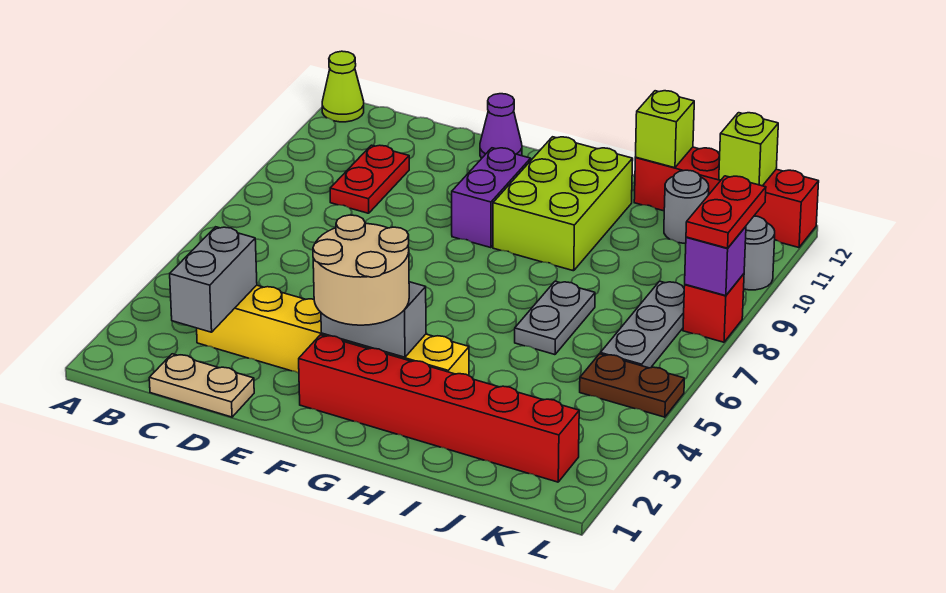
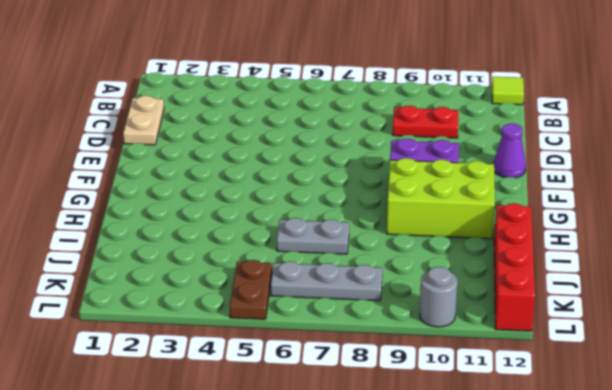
lime 1x1 tile [492,77,524,105] -> lime 1x1 cone [322,51,364,122]
none -> yellow 1x6 brick [197,285,469,376]
none -> red 1x6 brick [299,335,579,482]
none -> grey 1x1 round brick [664,170,709,243]

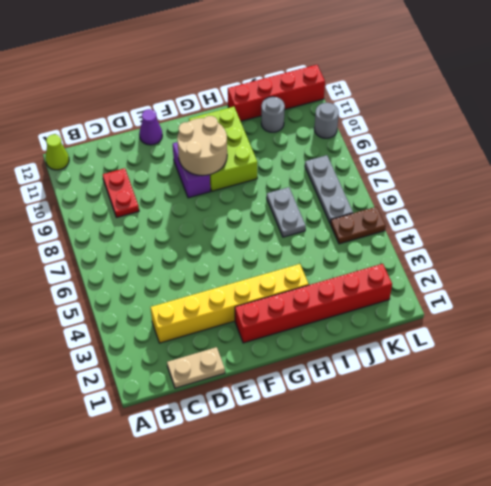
tan 2x2 round brick [177,116,227,176] -> tan 2x2 round brick moved to [313,215,409,325]
none -> red 1x1 brick [683,274,744,342]
none -> grey 1x2 brick [170,227,257,332]
none -> grey 1x2 brick [321,282,426,357]

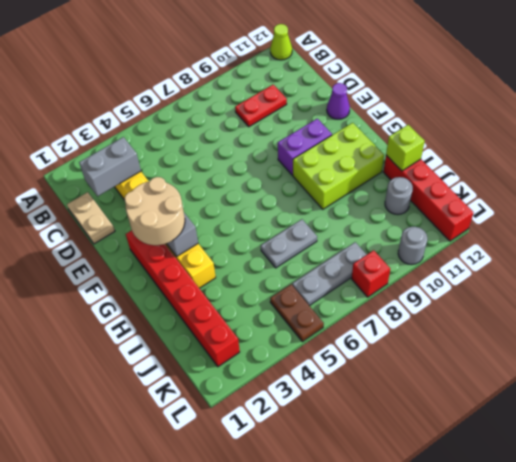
none -> lime 1x1 brick [719,113,778,186]
none -> purple 1x1 brick [685,227,746,296]
none -> red 1x2 plate [686,176,766,248]

